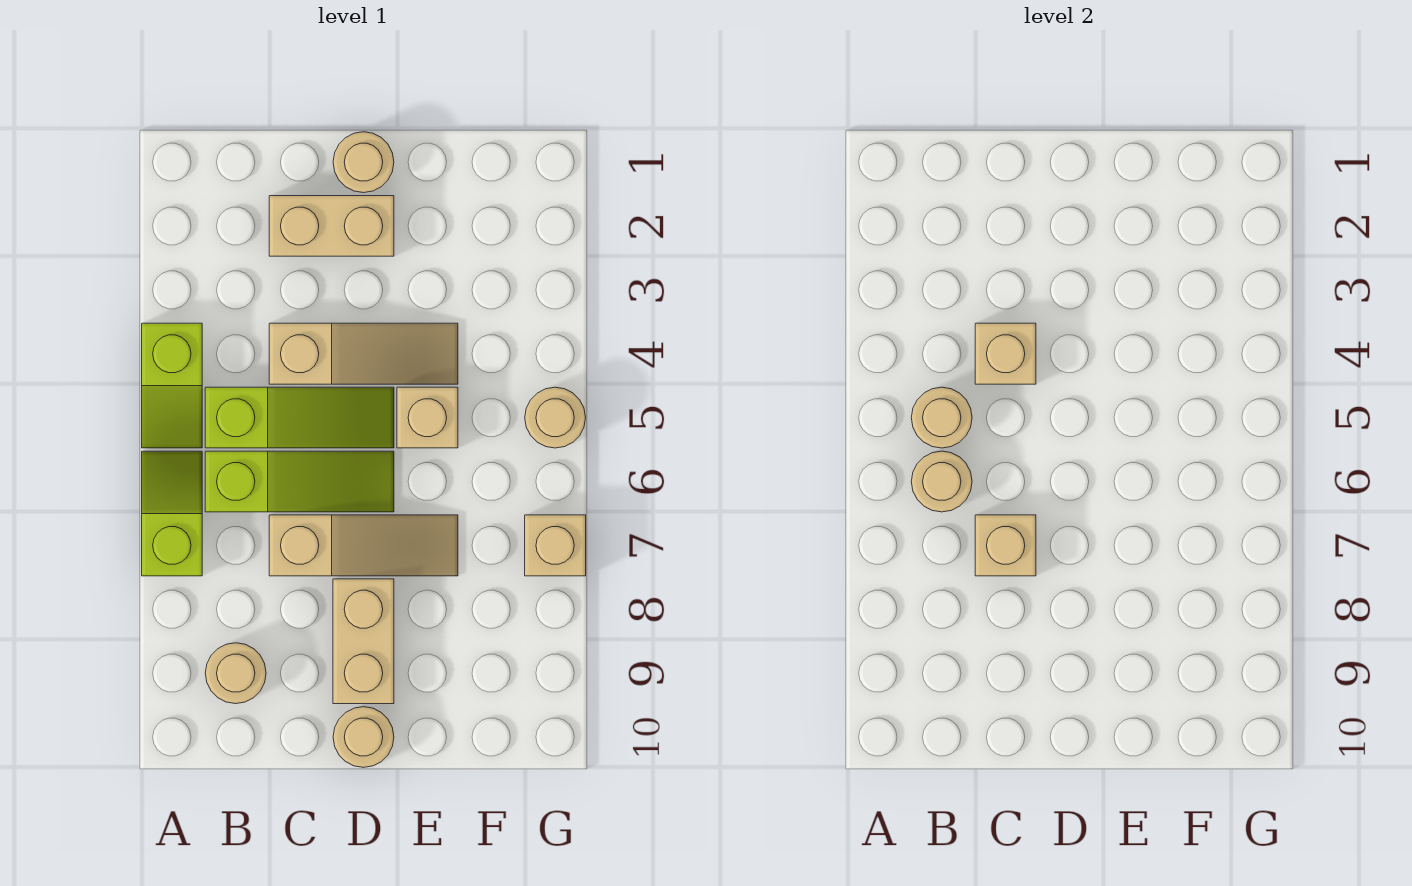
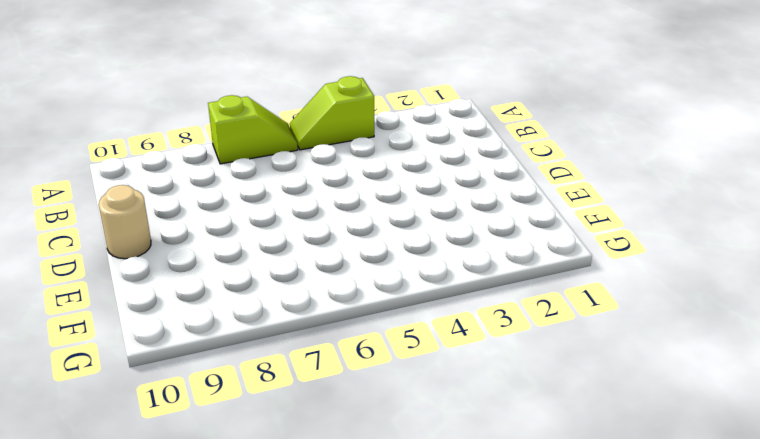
none -> lime 1x3 slope [205,387,394,448]
none -> lime 1x3 slope [205,451,394,512]
none -> tan 1x1 round brick [205,643,266,704]

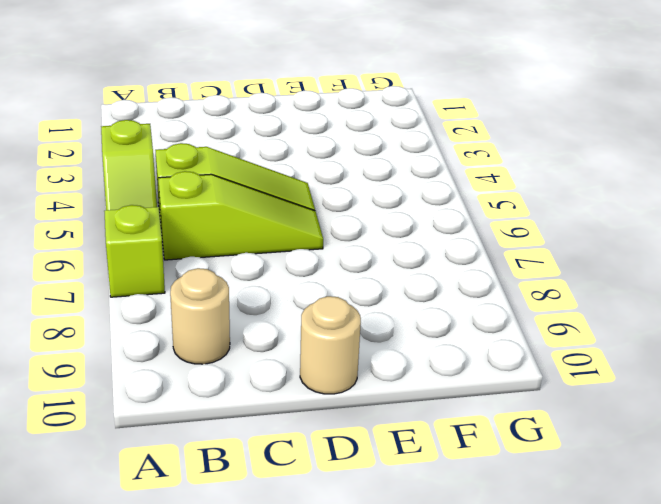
none -> tan 1x2 brick [269,196,394,256]
none -> tan 1x3 slope [269,323,458,384]
none -> tan 1x3 slope [269,515,458,576]

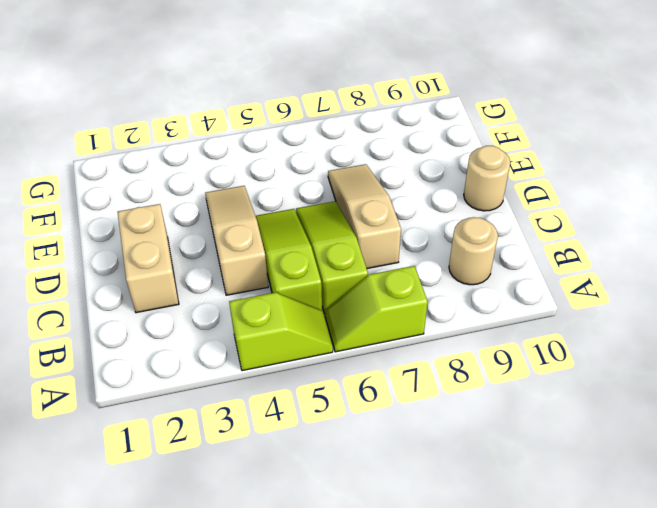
none -> tan 1x1 round brick [333,132,394,193]
none -> tan 1x2 brick [333,579,394,704]
none -> tan 1x1 brick [397,387,458,448]

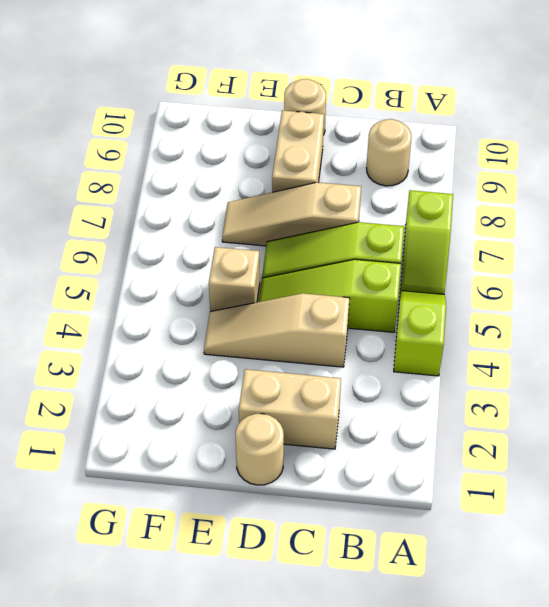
none -> tan 1x1 round brick [525,387,586,448]
none -> tan 1x1 brick [525,515,586,576]
none -> tan 1x1 round brick [911,387,972,448]

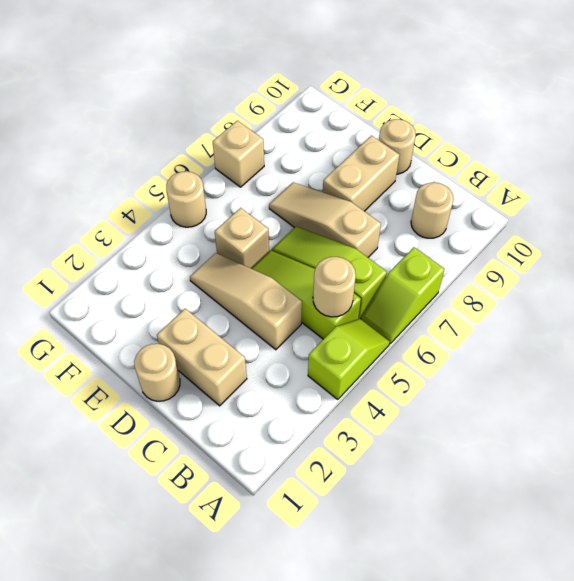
none -> tan 1x1 round brick [911,451,972,512]
none -> tan 1x1 brick [975,323,1036,384]
none -> tan 1x1 brick [975,515,1036,576]

